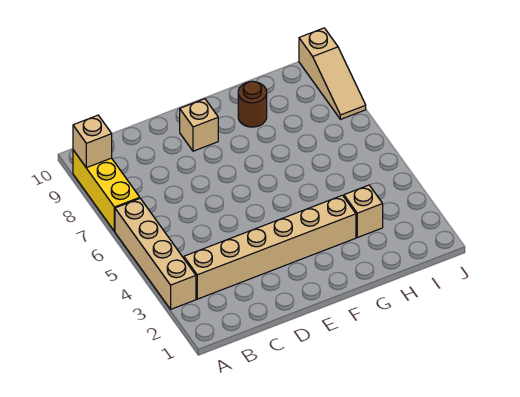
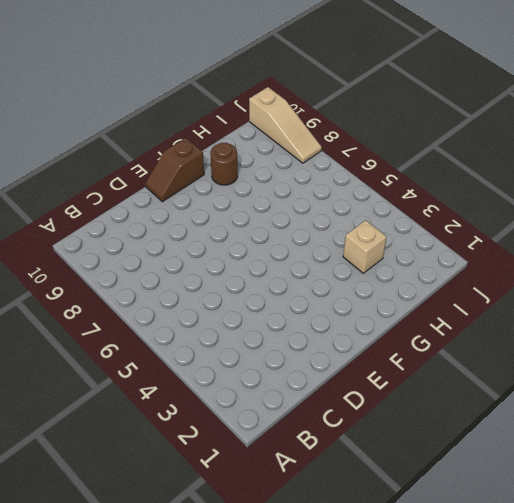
brown 1x2 slope [145,138,204,202] -> none
none -> tan 1x4 brick [115,198,196,309]
none -> yellow 1x3 brick [73,150,140,231]

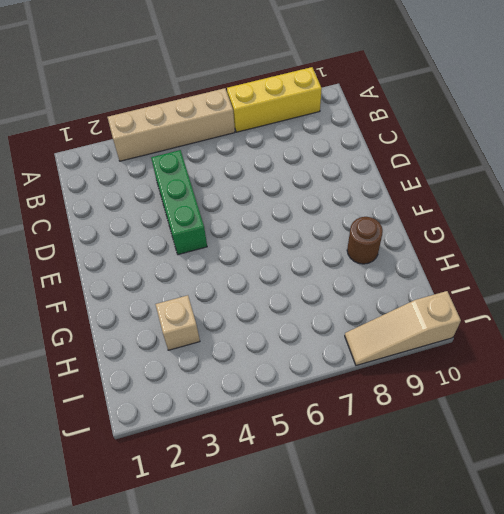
green 1x3 brick [151,150,207,255] -> none
none -> tan 1x6 brick [184,195,356,299]
none -> tan 1x1 brick [180,99,218,151]

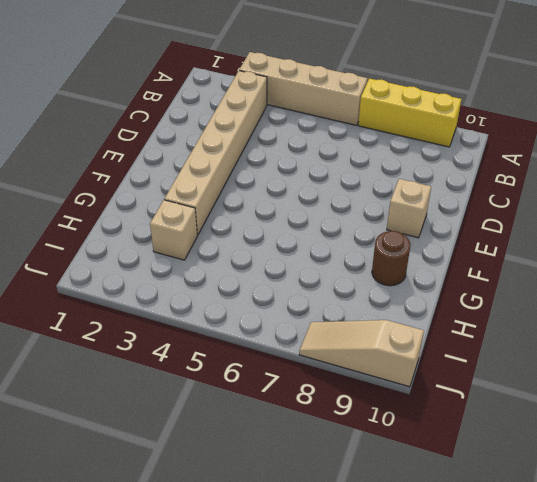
none -> tan 1x1 brick [73,115,112,168]

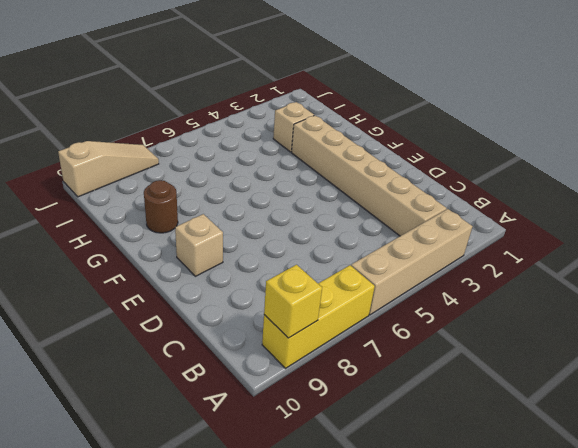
yellow 1x1 brick [264,265,322,338] -> tan 1x1 brick [73,115,112,168]

